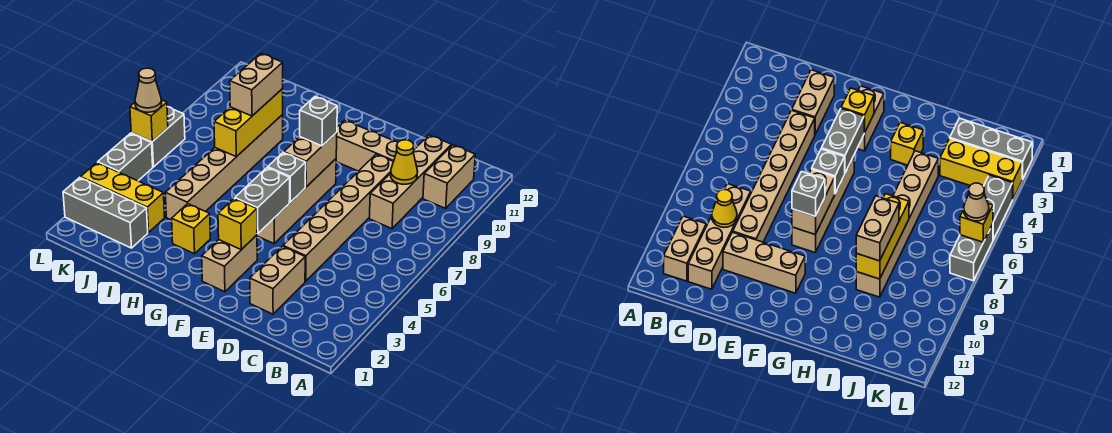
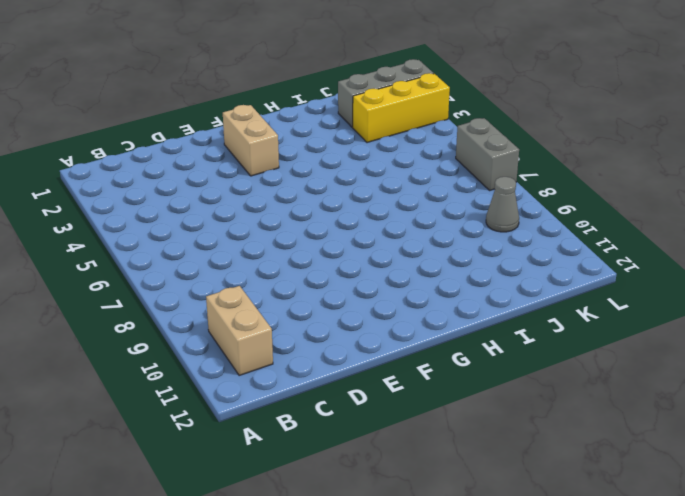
grey 1x1 cone [486,177,519,232] -> none
none -> tan 1x4 brick [369,135,451,229]
none -> tan 1x2 brick [250,246,305,314]
none -> tan 1x6 brick [283,154,393,281]

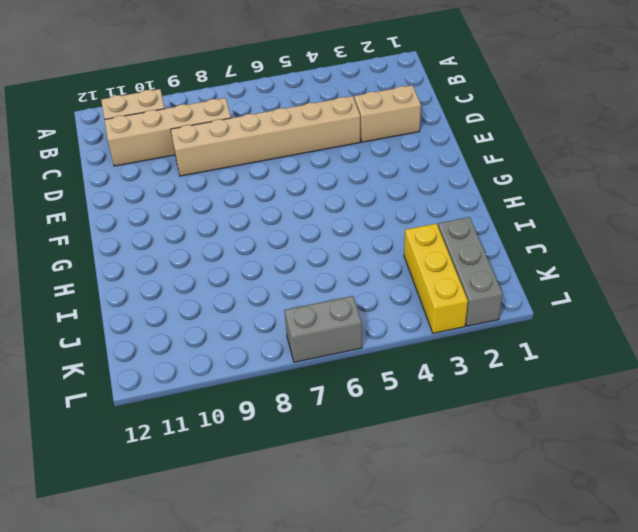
none -> tan 1x3 brick [336,120,398,171]
none -> tan 1x2 brick [202,235,257,292]
none -> tan 1x4 brick [257,159,336,244]

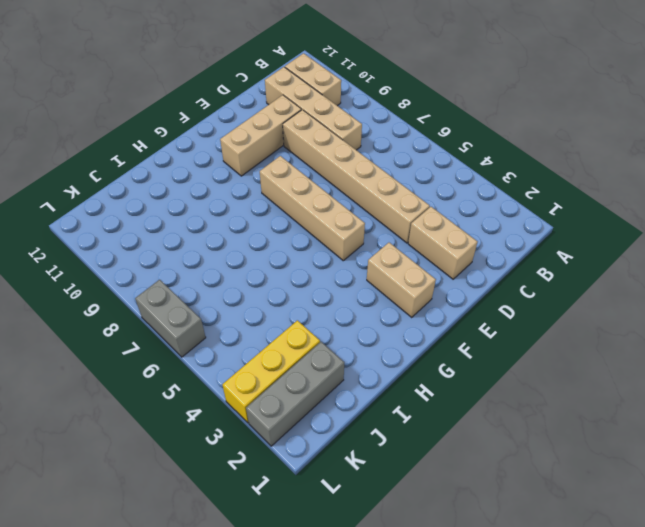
none -> yellow 1x1 brick [172,204,210,254]
none -> tan 1x6 brick [165,115,283,220]
none -> grey 1x2 brick [98,133,153,181]

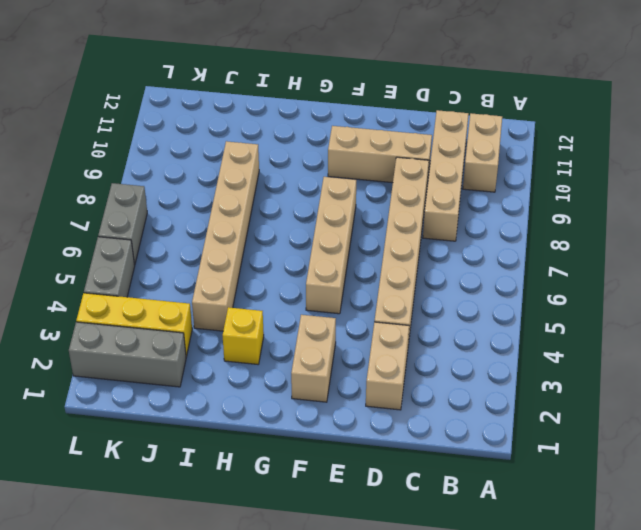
none -> yellow 1x1 cone [391,140,418,184]
none -> yellow 1x1 brick [218,199,257,250]
none -> grey 1x2 brick [235,168,290,234]

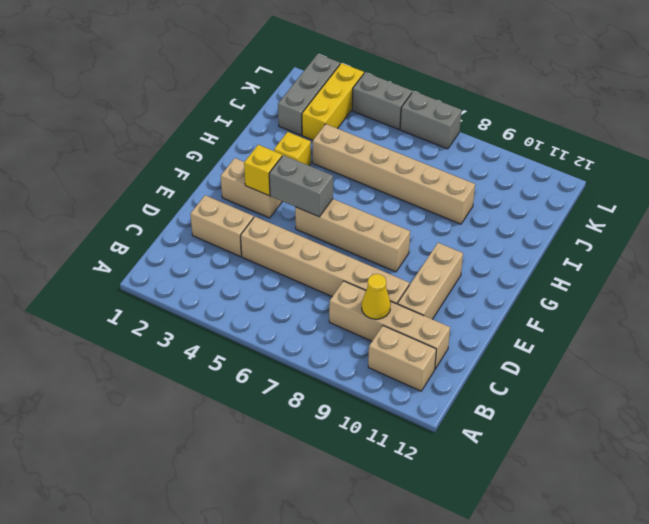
none -> grey 1x1 brick [268,152,306,202]
none -> tan 1x2 brick [284,132,337,187]
none -> yellow 1x3 brick [214,89,283,157]

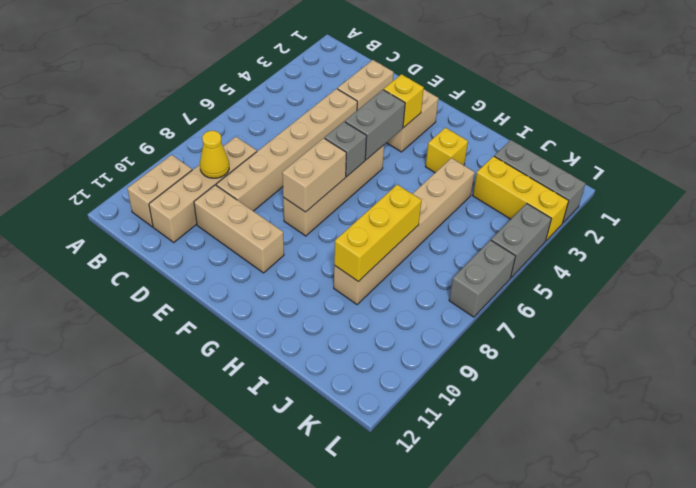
none -> yellow 1x1 brick [130,100,168,142]
none -> grey 1x1 brick [300,97,337,146]
none -> tan 1x2 brick [230,54,283,116]

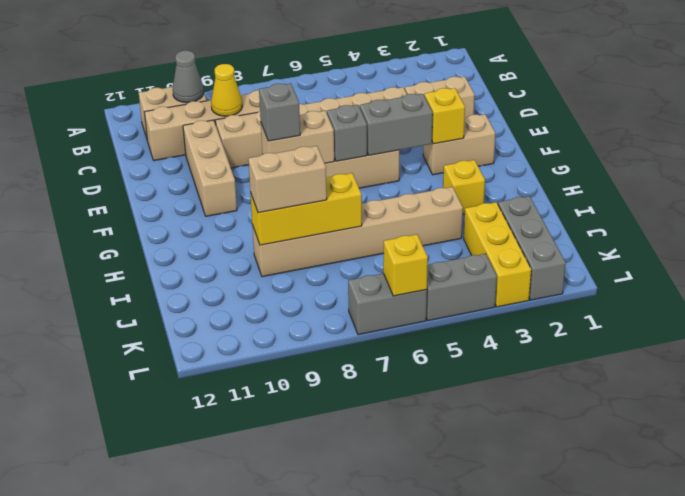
grey 1x1 cone [173,51,204,103] -> none
none -> tan 1x1 cone [135,68,162,112]

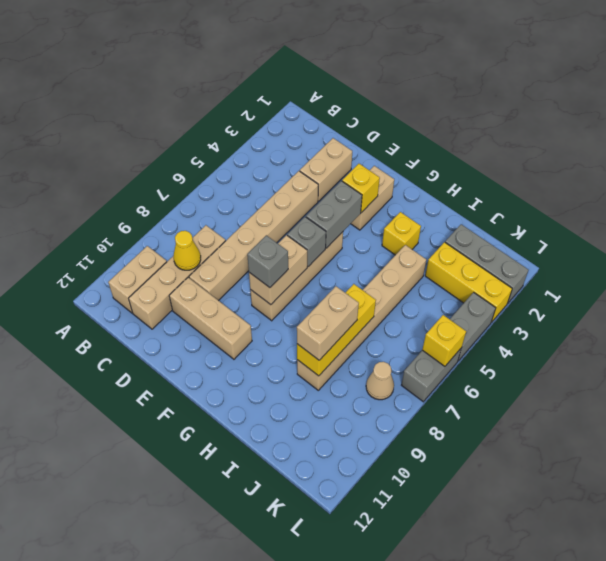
tan 1x1 cone [366,362,394,400] -> tan 1x1 cone moved to [135,68,162,112]

